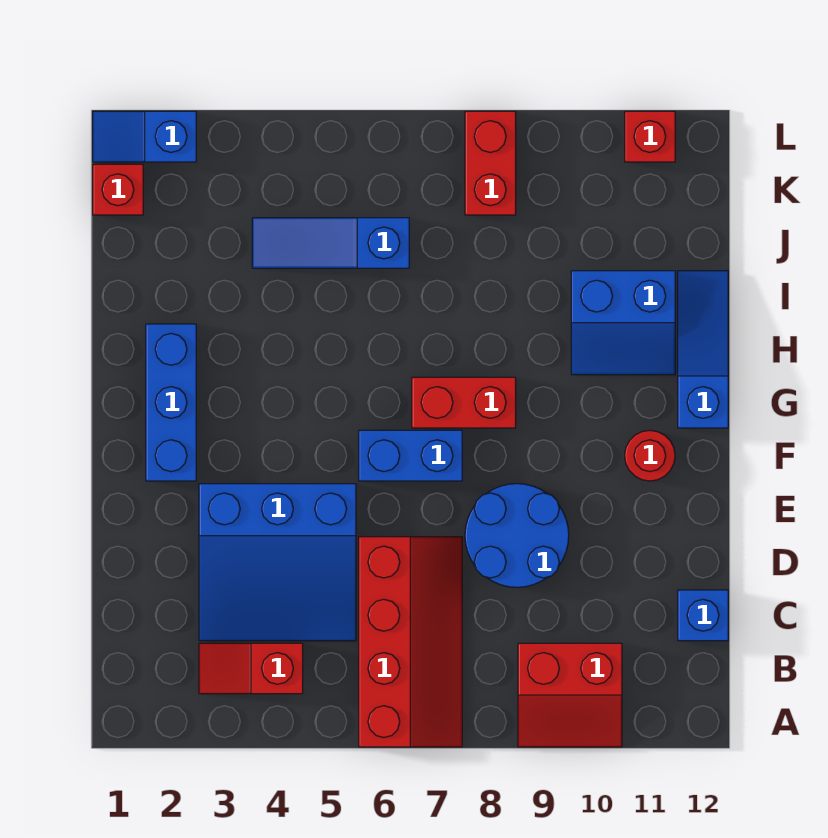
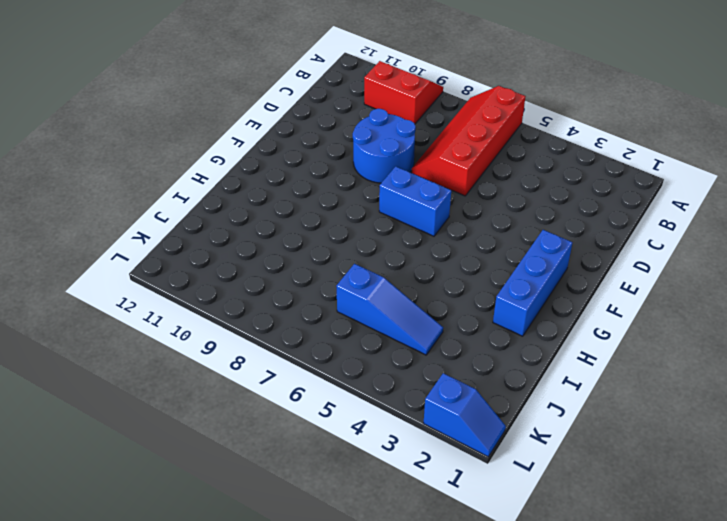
none -> red 1x2 slope [199,643,303,694]
none -> blue 3x3 slope [199,484,356,641]
none -> blue 1x1 brick [678,590,728,641]

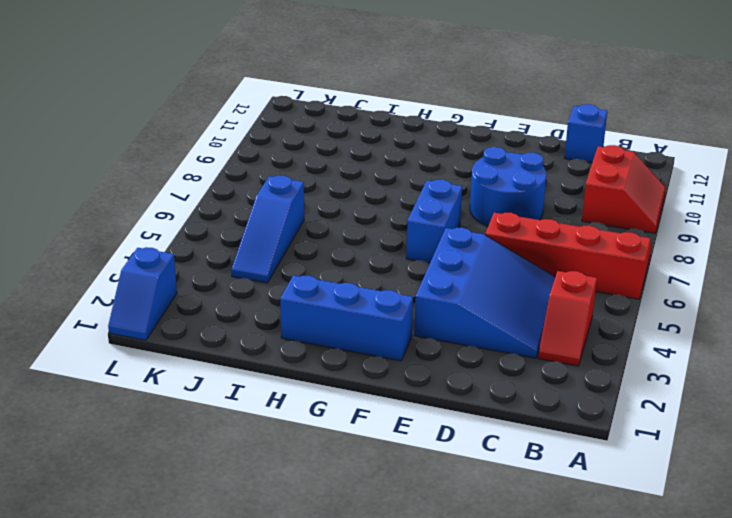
none -> red 1x1 round brick [625,430,675,481]
none -> red 1x2 brick [412,377,516,428]
none -> blue 1x3 slope [678,271,728,428]

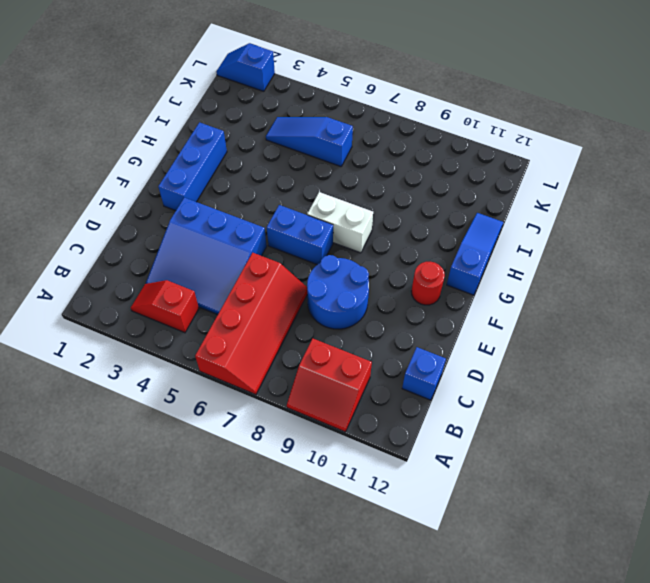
white 1x2 brick [307,192,373,253] -> red 1x2 brick [412,377,516,428]
none -> blue 2x2 slope [571,271,675,375]
none -> red 1x1 brick [93,164,143,215]
none -> red 1x2 brick [465,111,516,215]

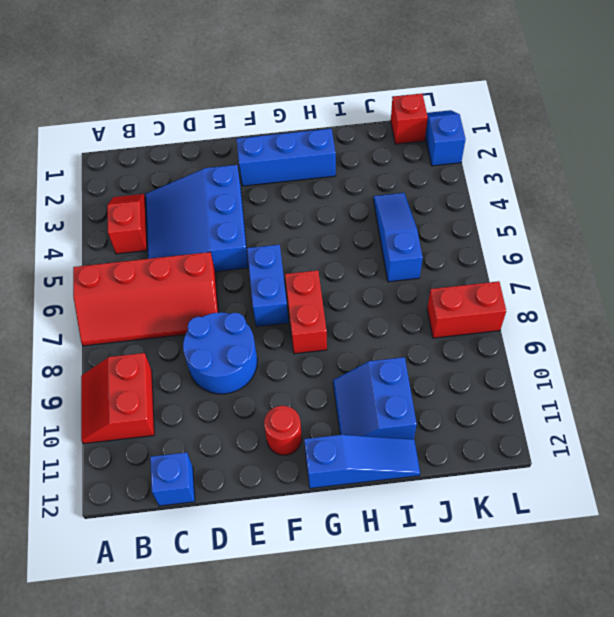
none -> red 1x1 brick [625,111,675,162]

